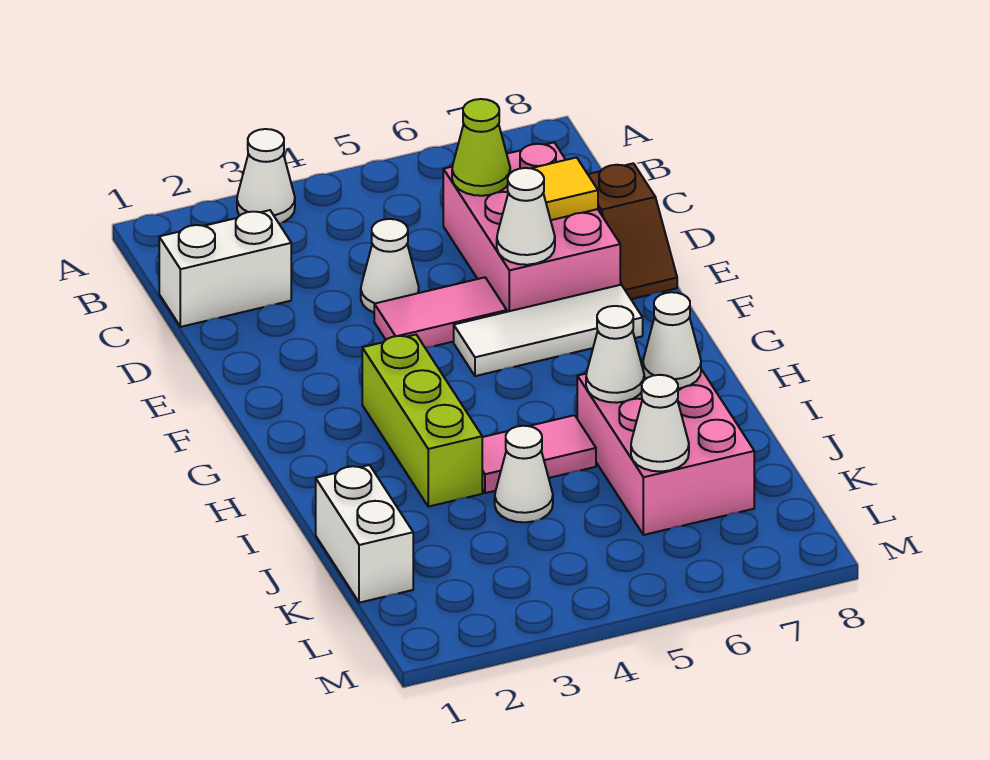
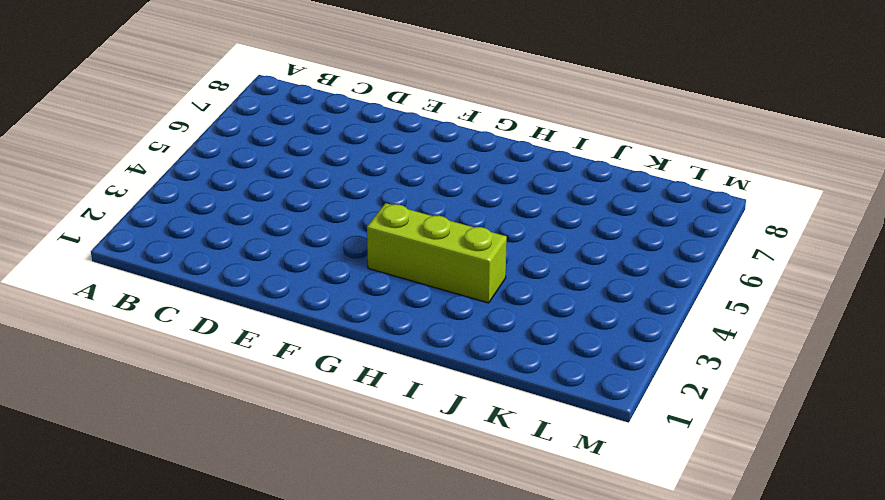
none -> white 1x1 cone [237,129,295,223]
none -> white 1x2 brick [159,210,291,327]
none -> pink 2x3 brick [443,143,620,312]

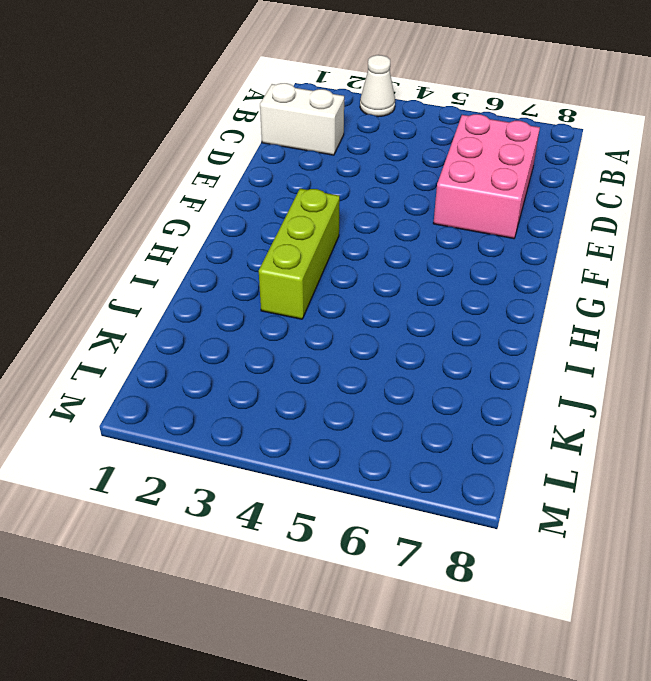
none -> white 1x1 cone [361,219,419,313]
none -> brown 1x2 slope [588,163,677,299]
none -> pink 1x2 tile [374,277,507,348]

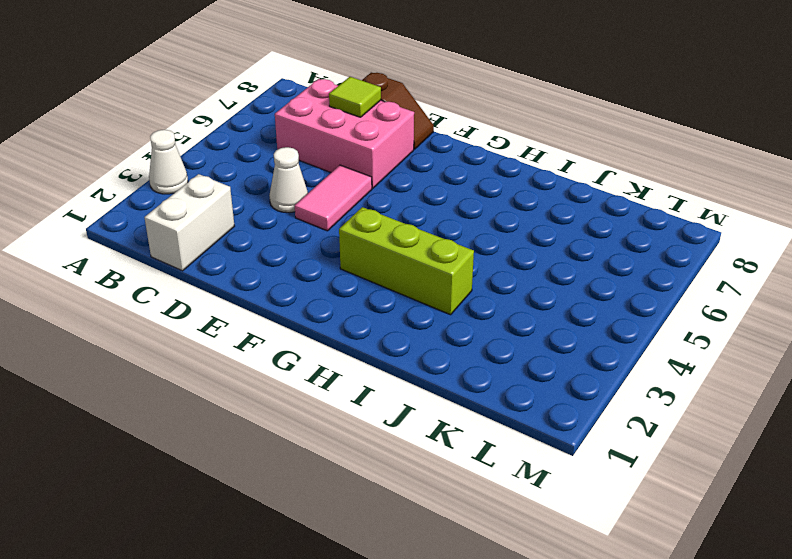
lime 1x1 tile [329,77,381,117] -> yellow 1x1 tile [531,157,598,220]
none -> white 1x3 tile [454,285,643,376]
none -> pink 1x2 tile [482,415,596,493]
none -> pink 2x3 brick [577,360,754,535]

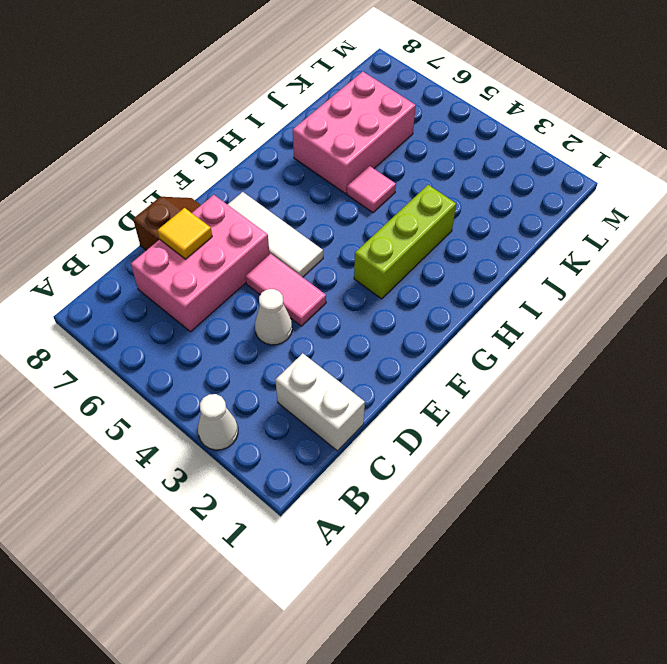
pink 1x1 tile [347,166,396,213] -> pink 1x2 tile [482,415,596,493]
none -> white 1x2 brick [316,465,413,603]
none -> white 1x1 cone [495,426,553,522]
none -> lime 1x1 cone [452,99,510,196]

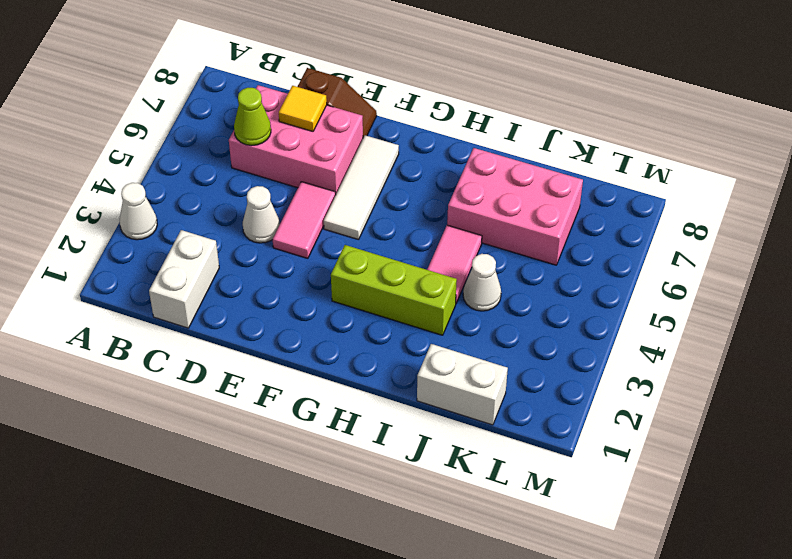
none -> white 1x1 cone [497,168,555,265]
none -> white 1x1 cone [586,306,644,403]
none -> white 1x1 cone [643,292,701,388]

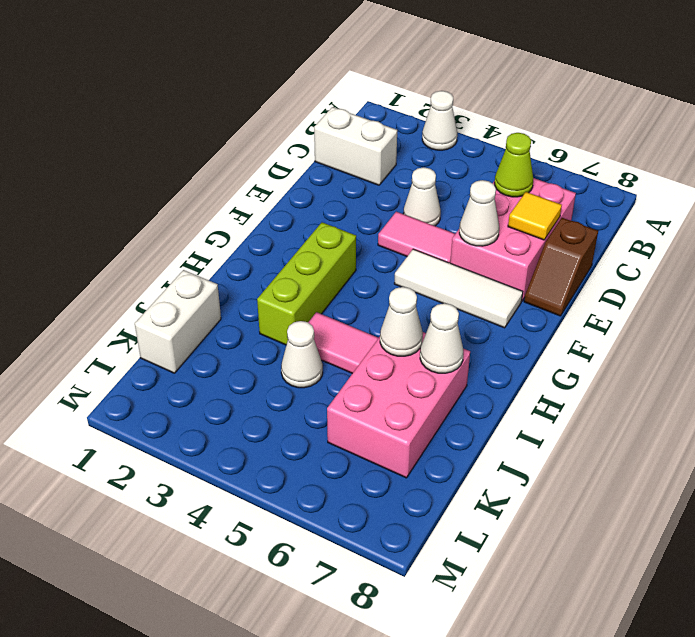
none -> white 1x1 cone [631,375,689,471]

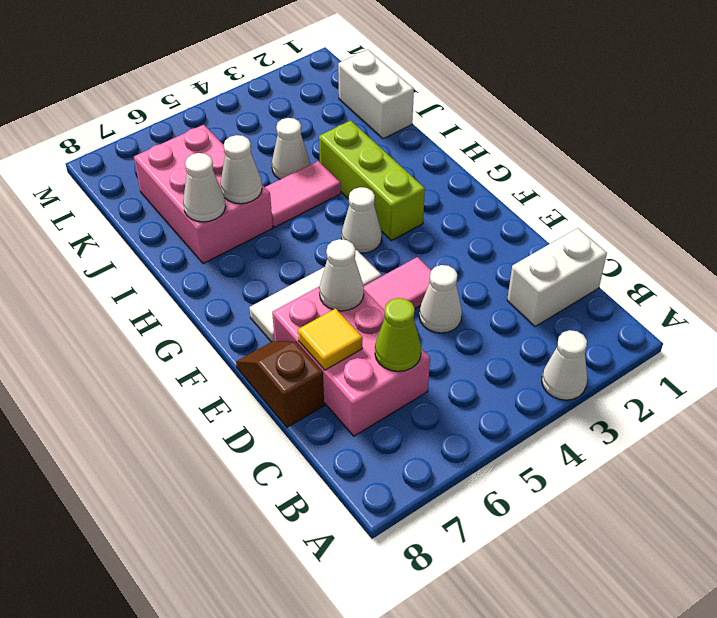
white 1x1 cone [342,187,382,253] -> white 1x1 cone moved to [631,375,689,471]

